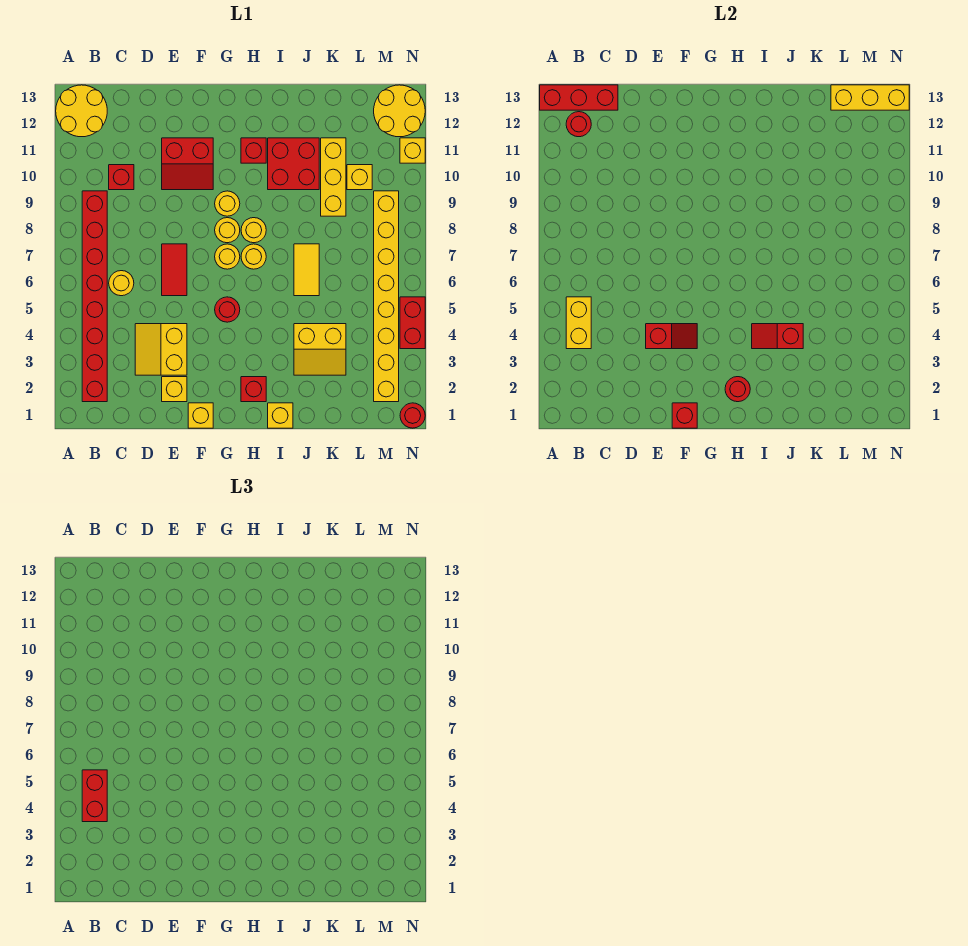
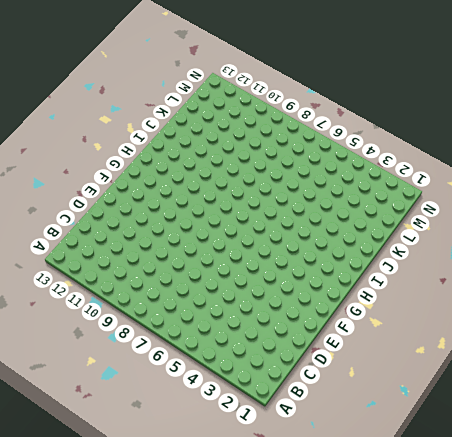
none -> yellow 2x2 round brick [56,85,107,137]
none -> red 1x8 brick [82,191,107,402]
none -> yellow 1x1 round brick [109,271,134,296]
none -> red 1x1 brick [109,165,134,190]

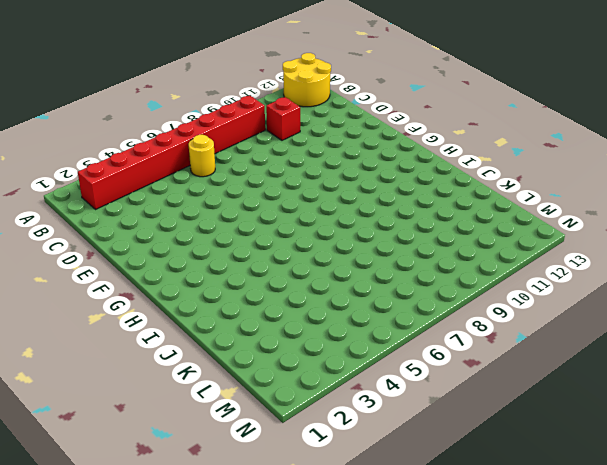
none -> yellow 2x2 slope [135,324,187,375]
none -> yellow 1x1 brick [162,377,187,402]
none -> red 1x2 tile [162,244,187,296]
none -> red 2x2 slope [162,138,213,190]

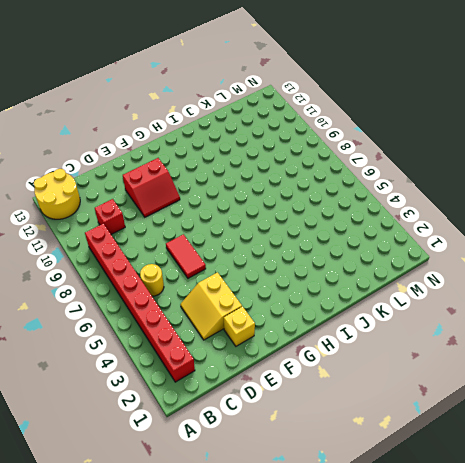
none -> yellow 1x1 brick [188,403,213,428]
none -> red 1x1 round brick [215,297,240,322]
none -> yellow 1x1 round brick [215,244,240,269]
none -> yellow 1x1 round brick [215,218,240,243]

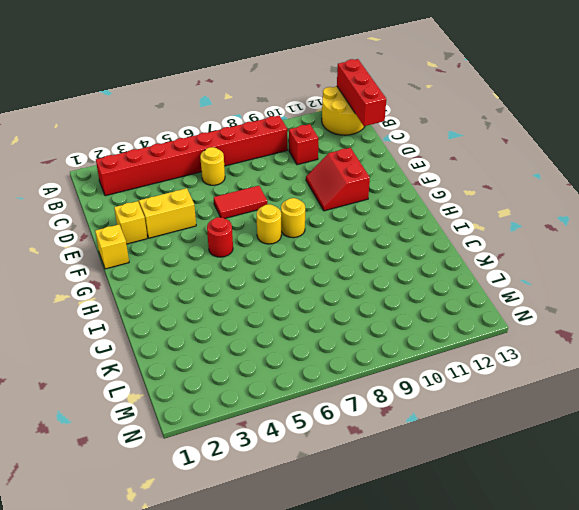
none -> yellow 1x1 round brick [215,191,240,216]
none -> red 1x1 brick [241,377,266,402]
none -> yellow 1x1 round brick [241,244,266,269]
none -> yellow 1x1 round brick [241,218,266,243]

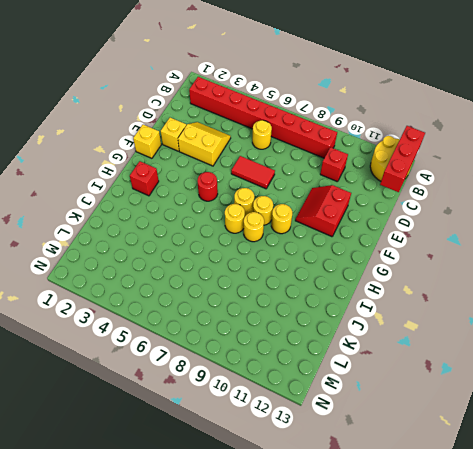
none -> red 1x1 brick [241,138,266,163]
none -> yellow 1x1 brick [268,403,293,428]
none -> red 2x2 brick [268,138,319,190]
none -> yellow 2x2 slope [294,324,346,375]

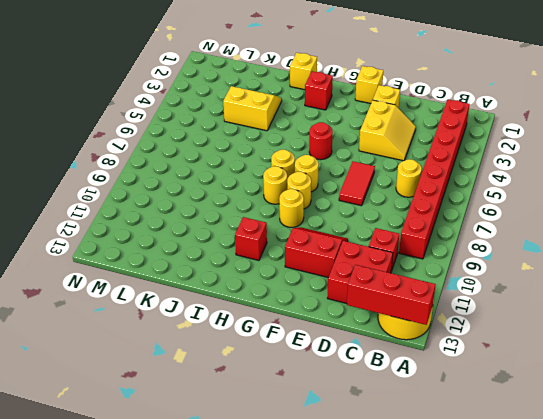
red 2x2 brick [328,241,393,303] -> red 2x2 brick moved to [268,138,319,190]
none -> yellow 1x2 tile [294,244,319,296]
none -> yellow 1x3 brick [321,138,346,216]
none -> yellow 1x1 brick [347,165,372,190]
none -> yellow 1x8 brick [374,191,399,402]

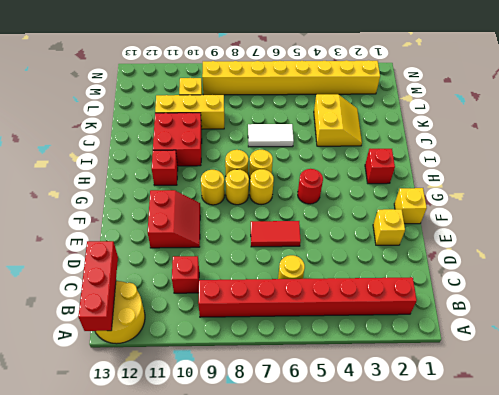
white 1x2 tile [248,124,294,147] -> yellow 1x2 tile [294,244,319,296]
none -> yellow 2x2 slope [135,324,187,375]
none -> yellow 1x1 brick [268,403,293,428]
none -> yellow 2x2 round brick [374,85,425,137]
none -> red 1x1 round brick [400,403,425,428]

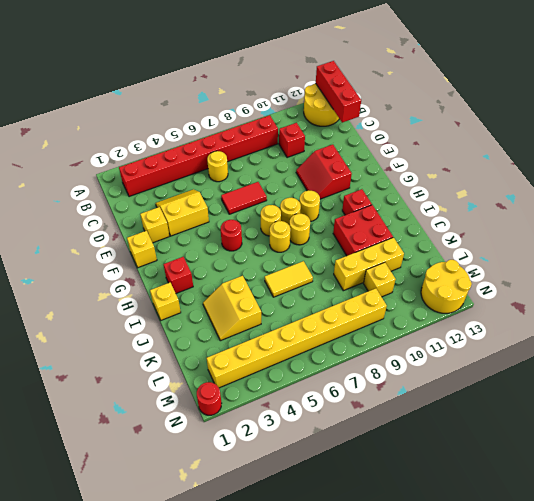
none -> red 1x2 brick [400,297,425,349]
none -> yellow 1x1 brick [400,138,425,163]
none -> yellow 1x2 brick [566,297,591,349]
none -> red 1x1 round brick [566,112,591,137]

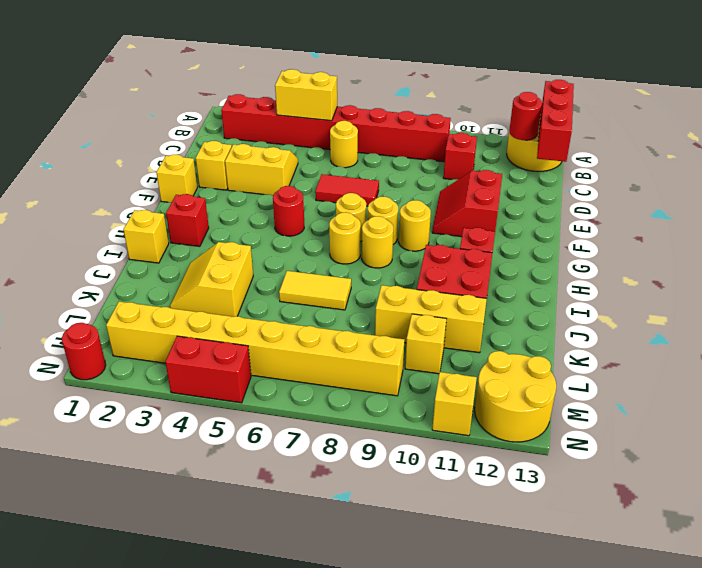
none -> red 1x2 slope [646,324,697,349]
none -> red 1x1 brick [672,403,697,428]
none -> red 1x1 round brick [725,377,750,402]
none -> red 1x2 slope [752,324,803,349]

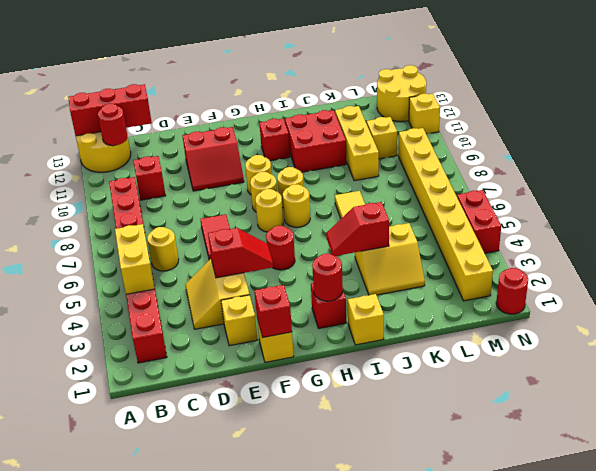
none -> yellow 1x3 brick [831,85,909,110]
none -> red 1x2 brick [82,770,107,822]

